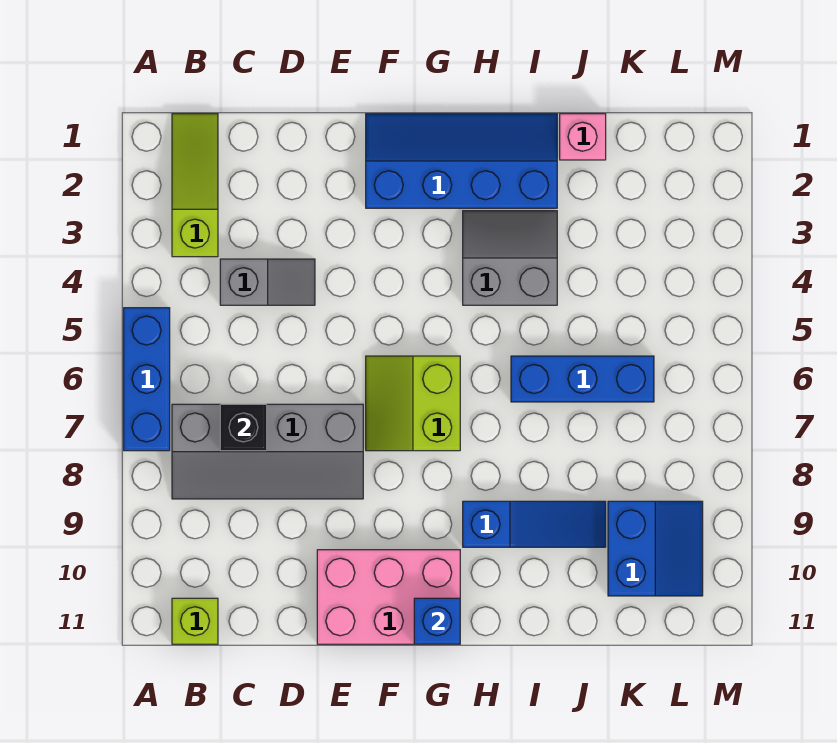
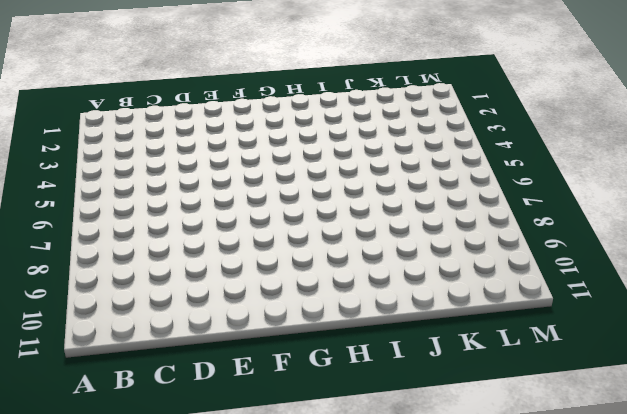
none -> blue 1x3 brick [124,308,170,451]
none -> lime 1x3 slope [172,114,218,257]
none -> grey 2x4 slope [172,404,363,499]

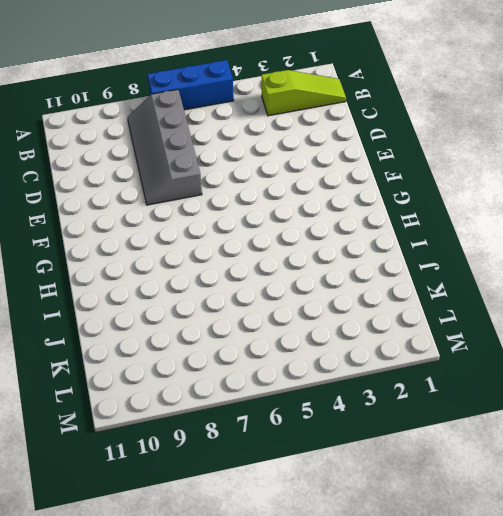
none -> lime 1x1 brick [172,598,218,644]
none -> grey 1x2 slope [220,259,315,305]
none -> pink 2x3 brick [317,550,460,644]

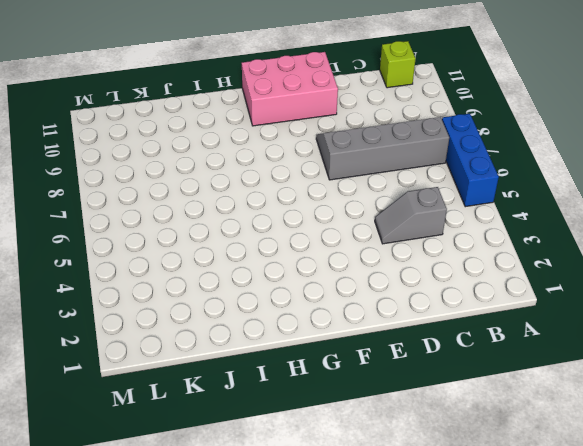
none -> lime 1x3 slope [172,114,218,257]
none -> blue 2x4 slope [366,114,557,208]
none -> lime 2x2 slope [366,356,460,451]

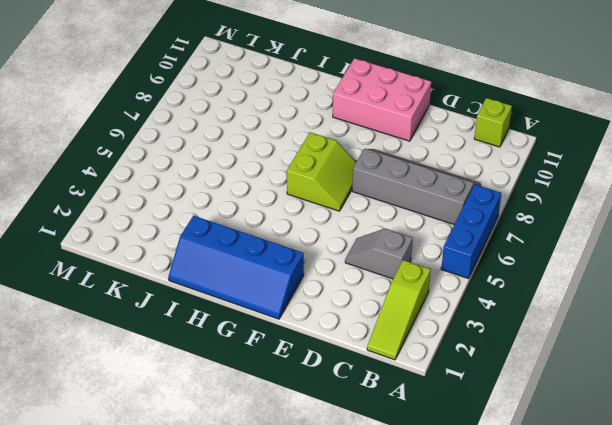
none -> grey 2x2 slope [463,211,557,305]
none -> blue 1x3 slope [463,501,606,547]
none -> blue 1x3 brick [511,356,654,402]

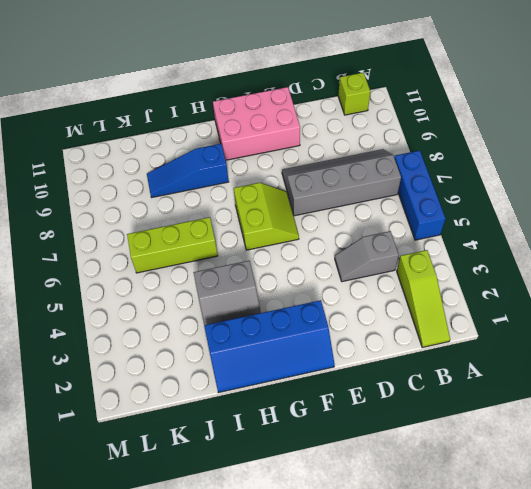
lime 1x3 brick [127,217,218,273] -> blue 1x3 brick [511,356,654,402]
none -> pink 1x1 brick [560,114,606,160]
none -> blue 2x2 slope [608,501,703,596]
none -> black 1x1 brick [220,404,267,451]

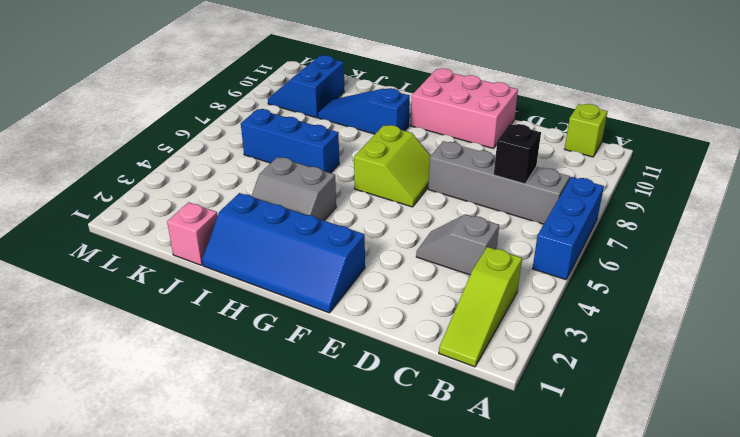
none -> blue 1x1 brick [414,598,460,644]

